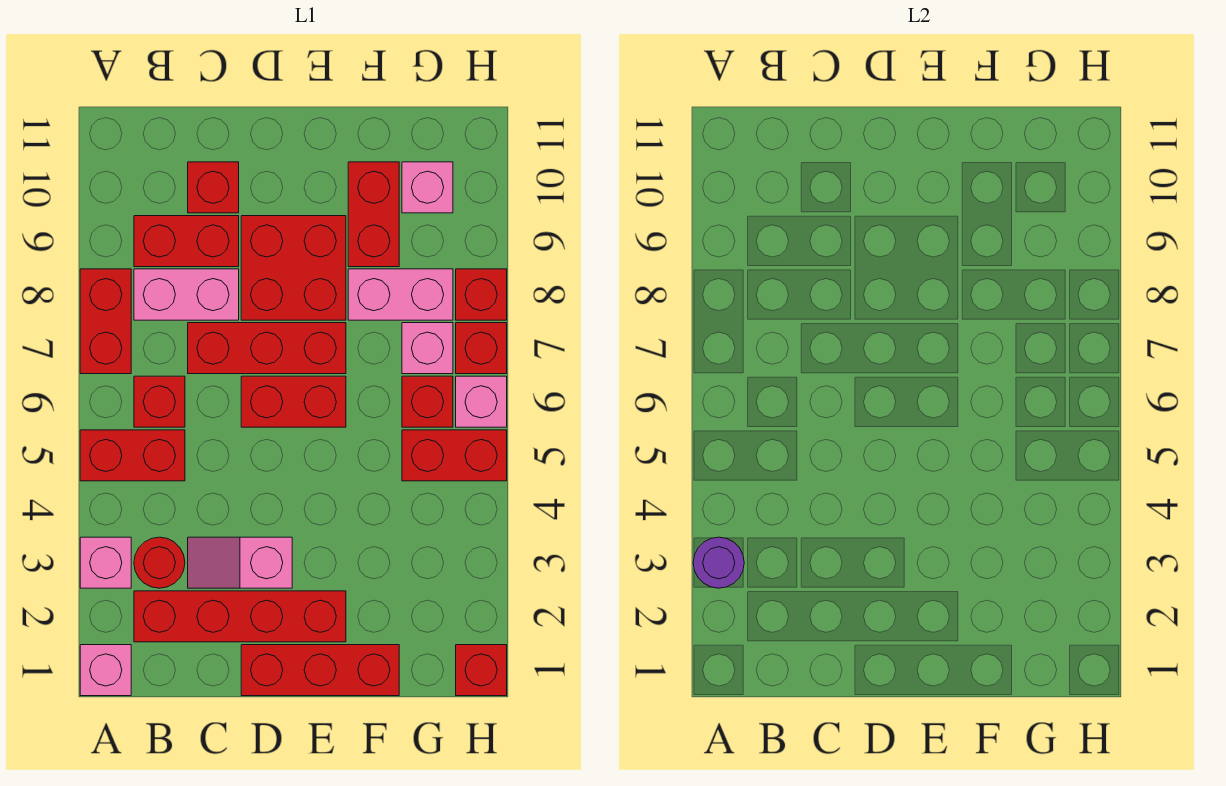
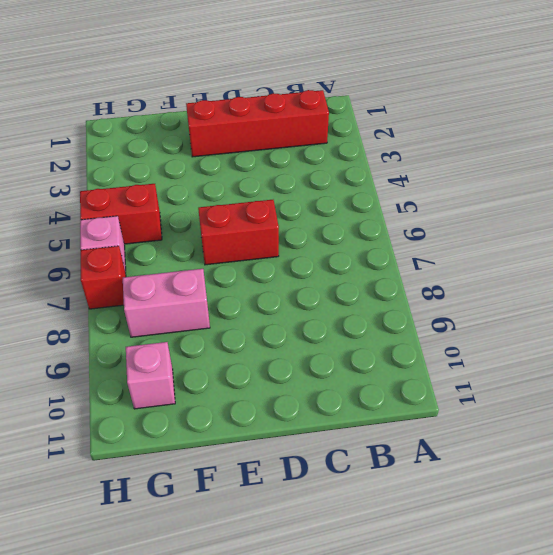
none -> pink 1x1 brick [80,645,131,696]
none -> pink 1x1 brick [80,537,131,588]
none -> red 1x2 brick [80,430,185,481]

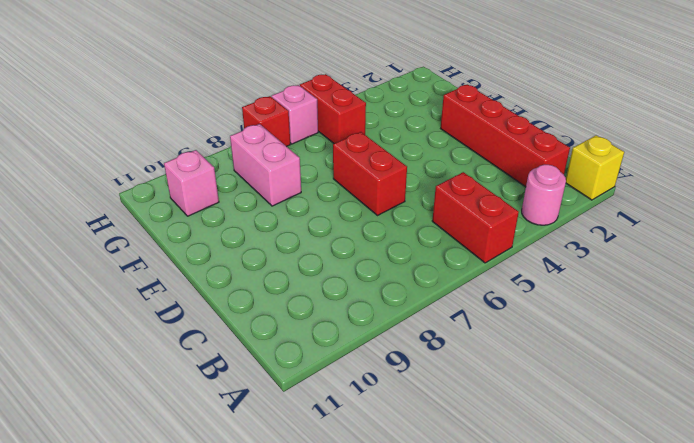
yellow 1x1 brick [566,135,624,200] -> pink 1x1 brick [80,645,131,696]
pink 1x1 round brick [522,165,566,225] -> pink 1x1 brick [80,537,131,588]
none -> red 1x2 brick [80,269,131,374]
none -> red 1x1 round brick [134,537,185,588]
none -> red 1x1 brick [134,376,185,427]

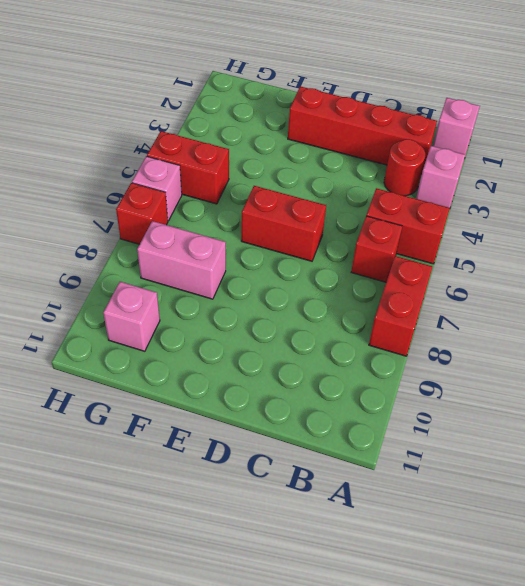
none -> pink 1x2 brick [134,269,239,320]
none -> red 1x2 brick [134,216,239,267]
none -> pink 1x2 slope [188,537,292,588]

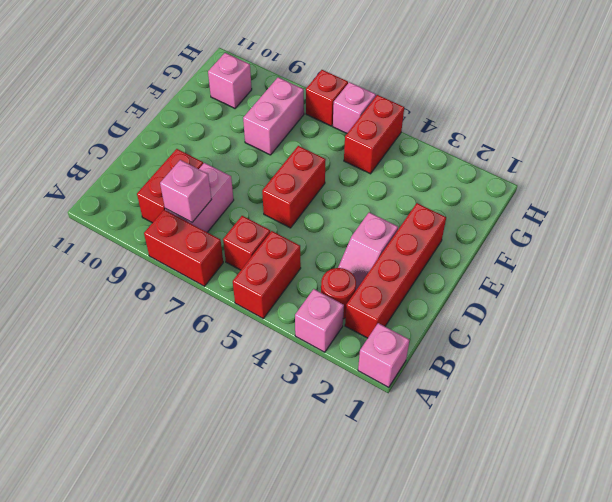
pink 1x1 brick [160,160,212,222] -> pink 1x1 brick moved to [402,323,453,374]
none -> red 1x3 brick [188,323,346,374]
none -> red 1x1 brick [188,162,239,213]
none -> red 1x3 brick [241,645,399,696]

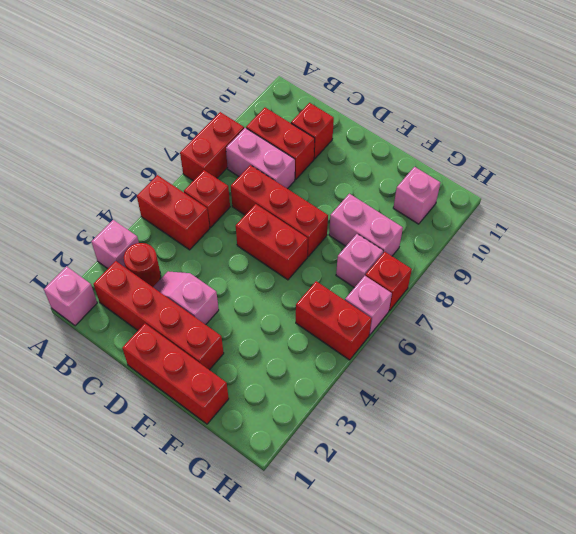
none -> red 2x2 brick [241,216,346,320]
none -> red 1x2 brick [348,162,399,267]
none -> red 1x1 brick [402,376,453,427]

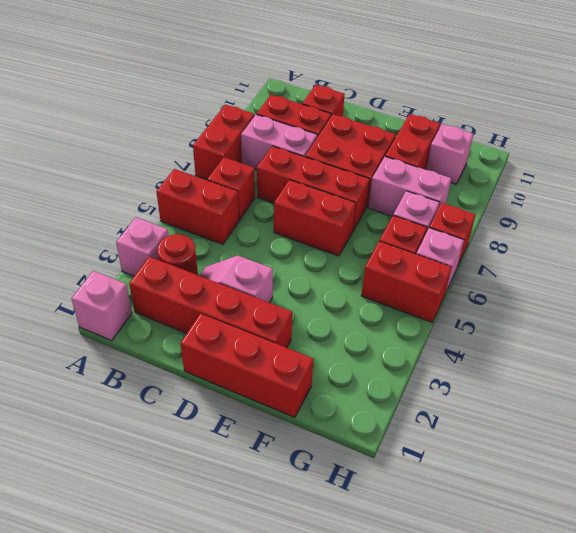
none -> red 1x1 brick [456,645,507,696]
none -> red 1x1 brick [456,269,507,320]
none -> purple 1x1 round brick [693,537,744,588]

